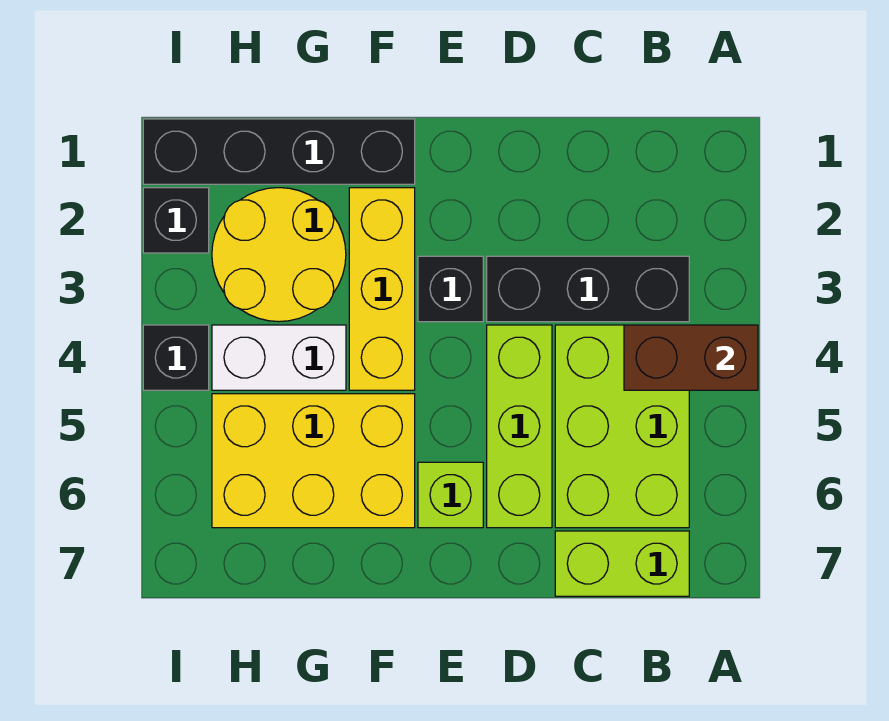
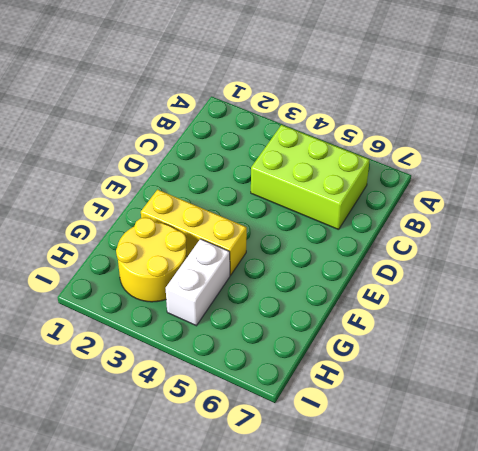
none -> black 1x3 brick [487,256,689,322]
none -> lime 1x2 brick [555,531,689,596]
none -> lime 1x3 brick [487,325,552,528]

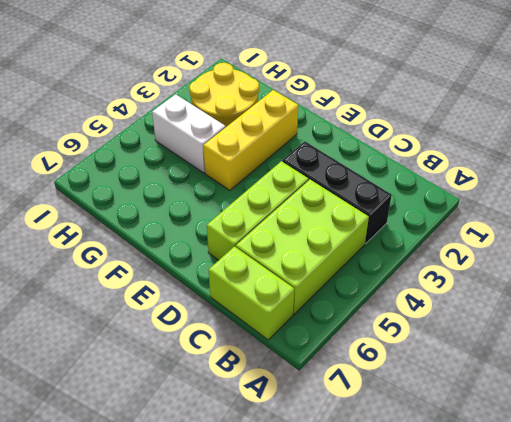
none -> black 1x1 brick [418,256,483,322]
none -> lime 1x1 brick [418,462,483,528]
none -> black 1x4 brick [143,119,415,184]

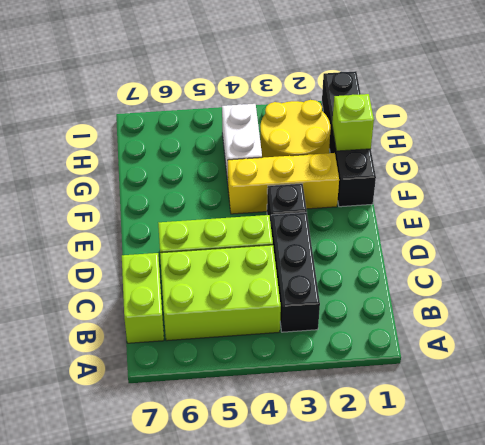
lime 1x1 brick [332,94,374,151] -> lime 1x1 brick moved to [418,462,483,528]
none -> yellow 2x3 brick [212,394,415,528]
none -> black 1x1 brick [143,188,209,253]
none -> black 1x1 brick [143,325,209,390]

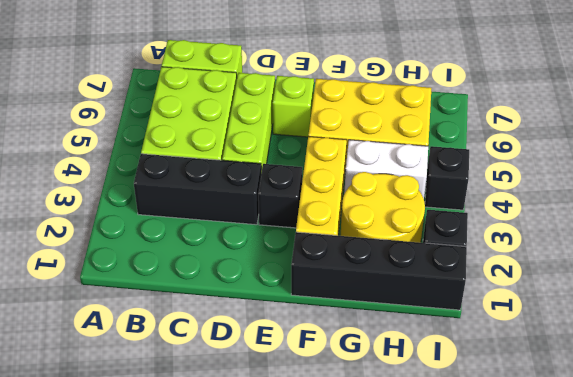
none -> brown 1x2 brick [624,325,758,390]

